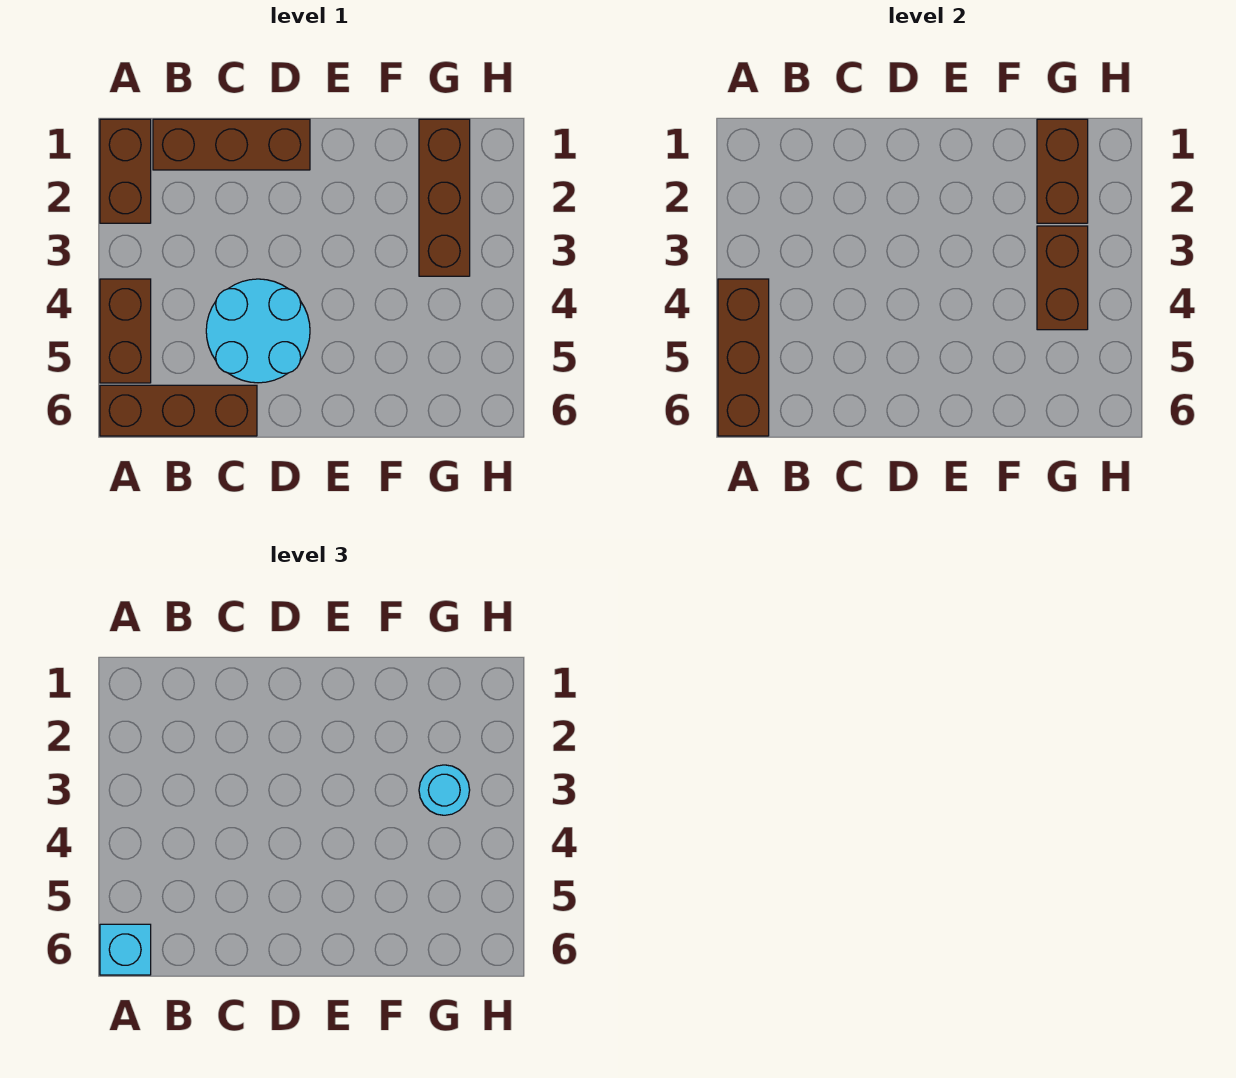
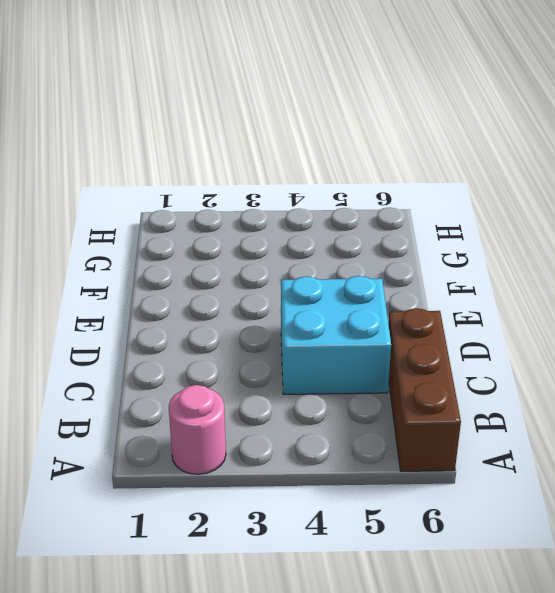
pink 1x1 round brick [169,385,226,474] -> brown 1x2 brick [100,119,151,223]
cyan 2x2 brick [281,276,391,394] -> cyan 2x2 round brick [206,279,310,383]
none -> brown 1x2 brick [100,279,151,383]
none -> brown 1x3 brick [153,119,310,170]

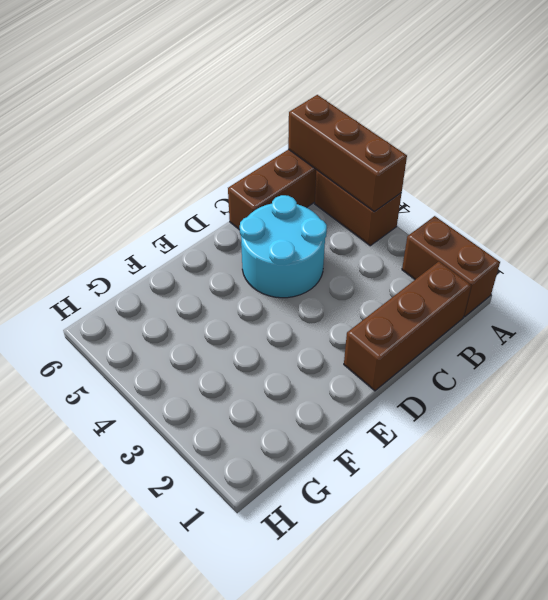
none -> brown 1x3 brick [419,119,470,276]
none -> brown 1x2 brick [1037,119,1088,223]

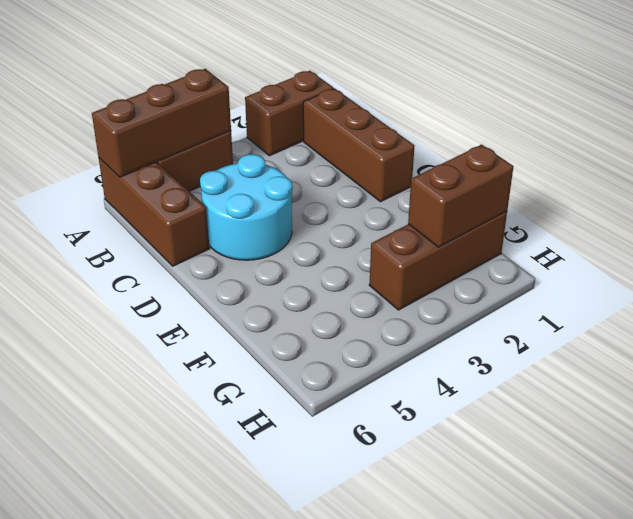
none -> brown 1x2 brick [1037,226,1088,330]
none -> cyan 1x1 brick [100,924,151,975]

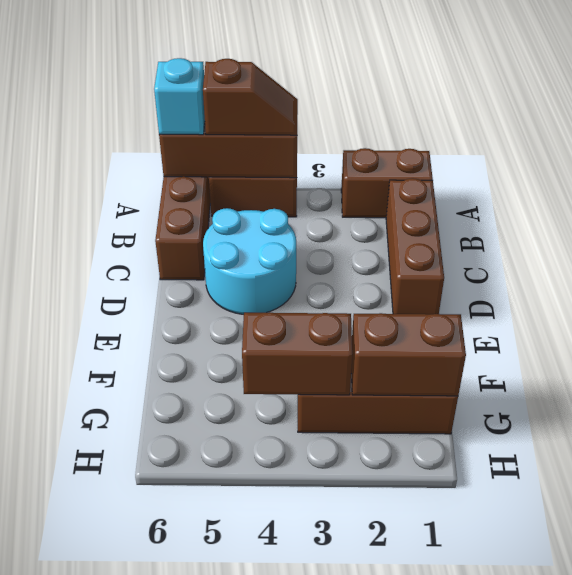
brown 1x2 slope [203,59,298,135] -> none
none -> cyan 1x1 round brick [419,765,470,815]

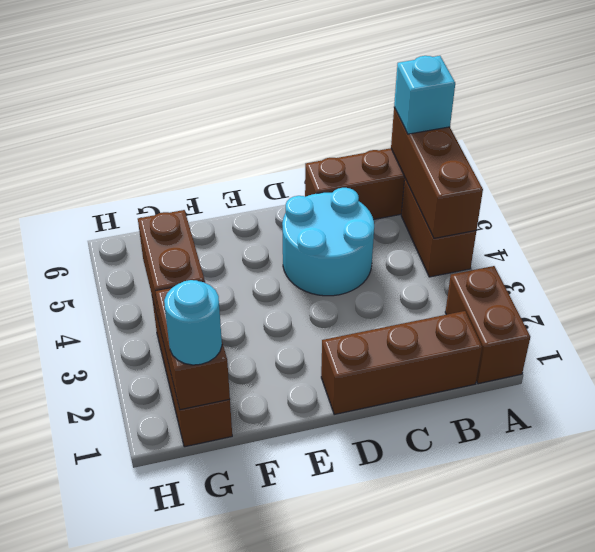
cyan 1x1 round brick [164,280,222,365] -> cyan 1x1 round brick moved to [419,765,470,815]

